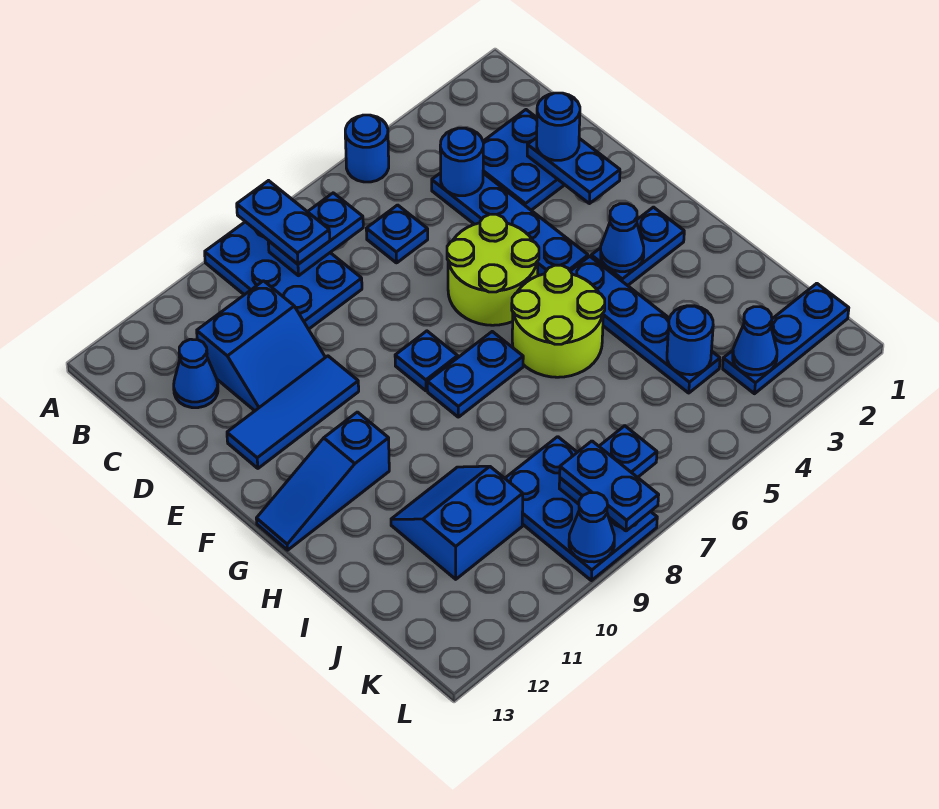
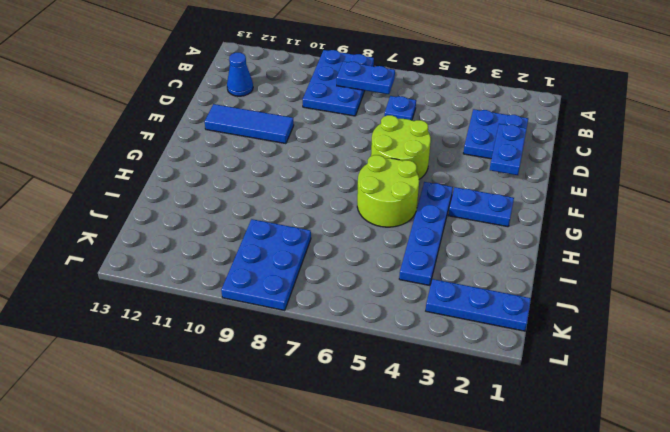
none -> blue 1x1 round brick [345,115,389,182]
none -> blue 1x4 plate [432,173,588,275]
none -> blue 2x2 slope [197,281,325,411]

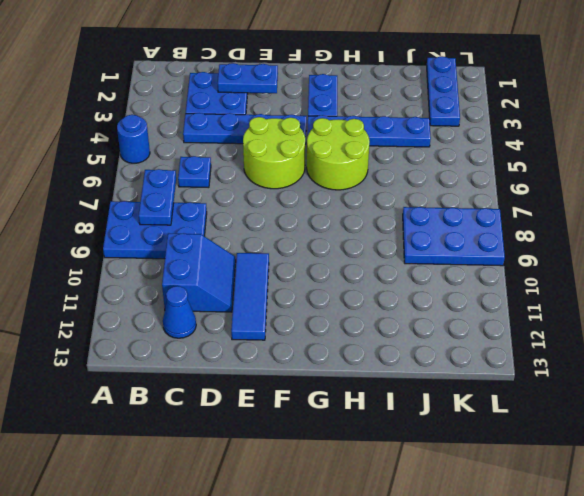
none -> blue 1x1 plate [395,331,458,391]
none -> blue 1x2 plate [427,332,523,417]
none -> blue 1x3 slope [256,412,389,550]

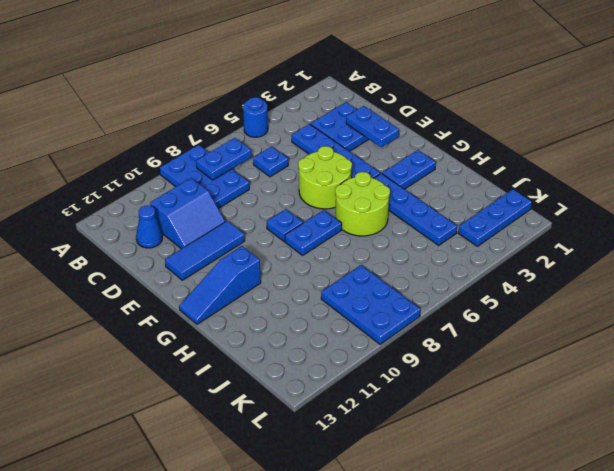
none -> blue 2x2 slope [391,466,523,579]
none -> blue 1x1 round brick [440,128,483,196]
none -> blue 1x1 cone [601,204,644,272]

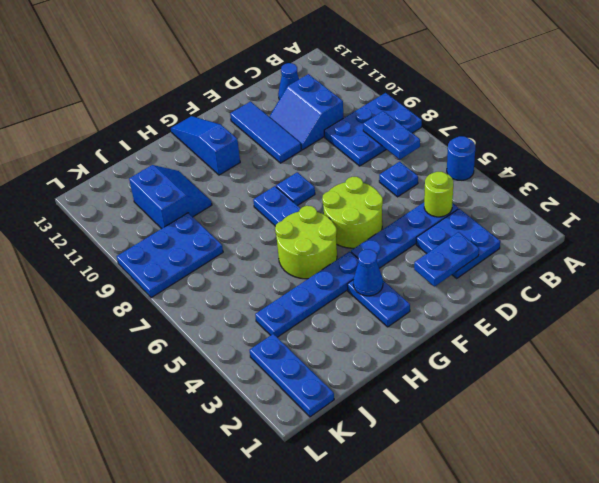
lime 1x1 round brick [424,172,453,217] -> blue 1x1 round brick [440,128,483,196]
none -> blue 1x1 round brick [667,306,713,375]
none -> blue 1x1 cone [733,307,777,375]
none -> blue 1x2 plate [559,426,657,504]

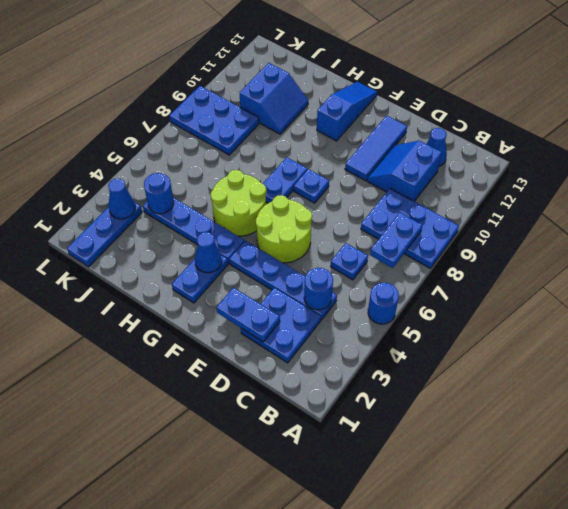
none -> blue 1x2 plate [559,426,657,504]
none -> blue 1x1 cone [569,493,614,562]
none -> blue 1x2 plate [237,181,330,264]

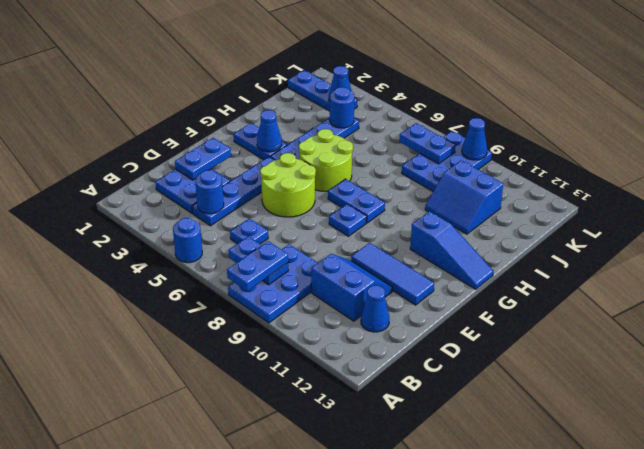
none -> blue 1x1 round brick [537,93,580,160]
none -> blue 1x2 plate [560,441,659,531]

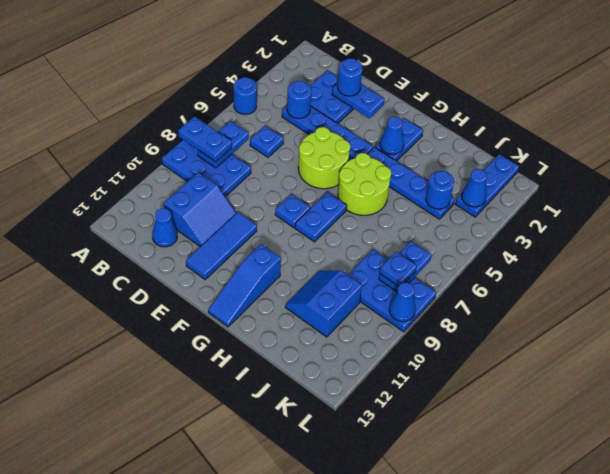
blue 1x1 plate [380,252,417,286] -> blue 1x2 plate [560,441,659,531]

